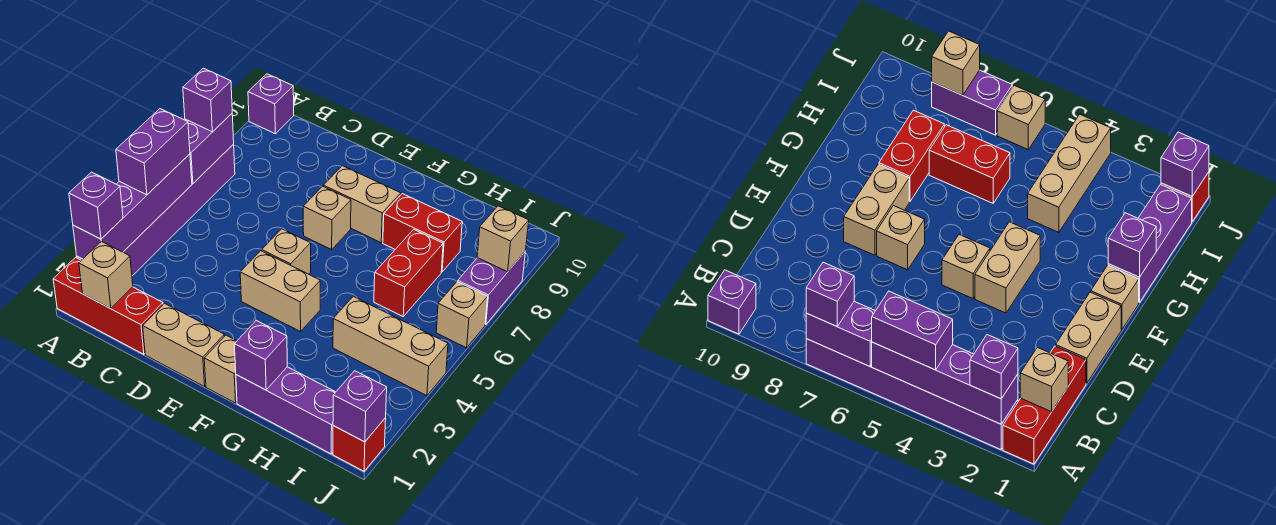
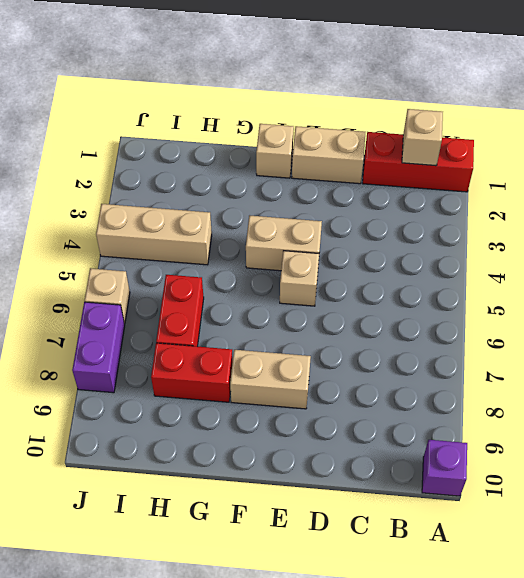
none -> purple 1x6 brick [77,144,235,276]
none -> tan 1x1 brick [303,186,351,250]
none -> purple 1x3 brick [236,367,335,454]

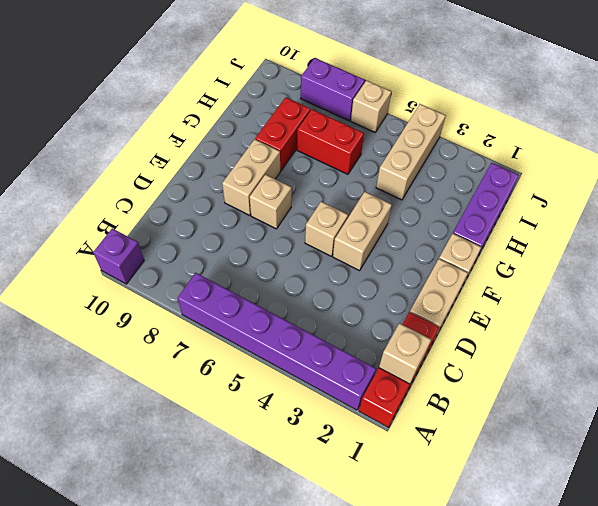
none -> red 1x1 brick [333,418,386,471]
none -> purple 1x4 brick [73,154,192,259]
none -> purple 1x2 brick [185,114,234,184]

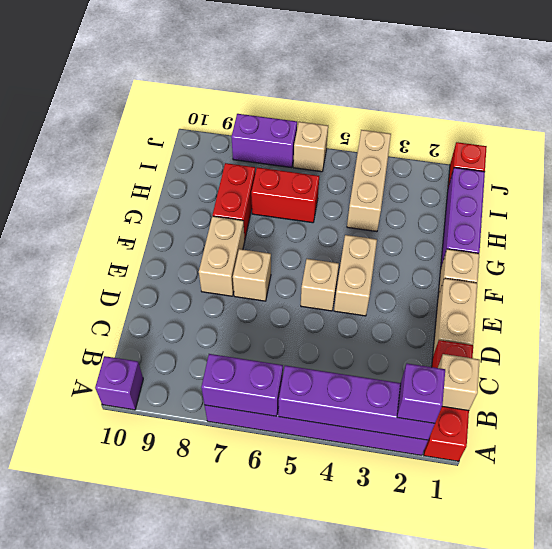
none -> purple 1x1 brick [234,320,287,390]
none -> purple 1x1 brick [333,371,387,442]
none -> tan 1x1 brick [477,206,529,272]

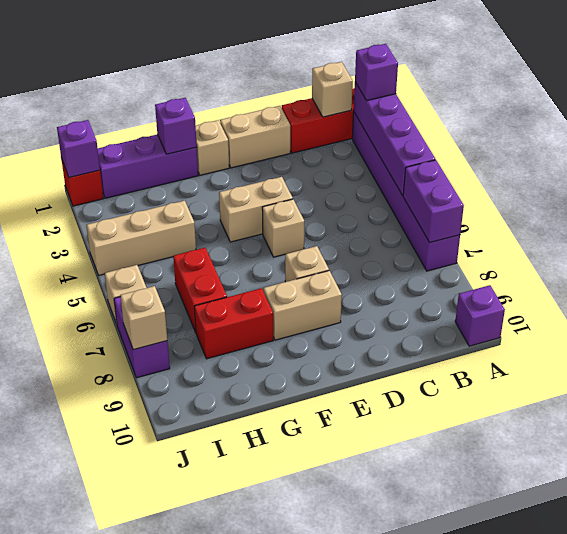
none -> purple 1x2 brick [116,109,190,195]
none -> purple 1x1 brick [183,68,232,132]

